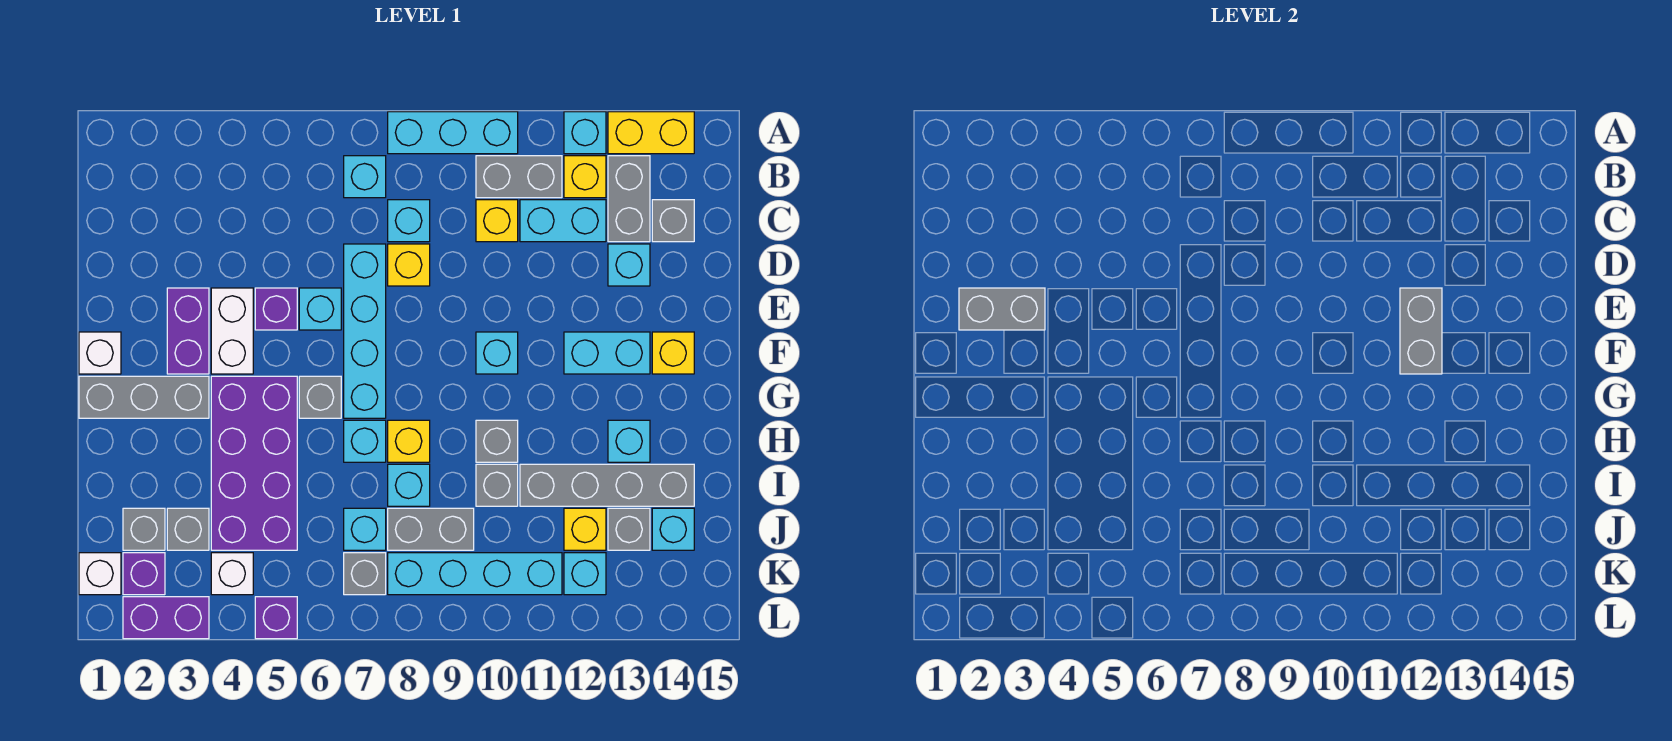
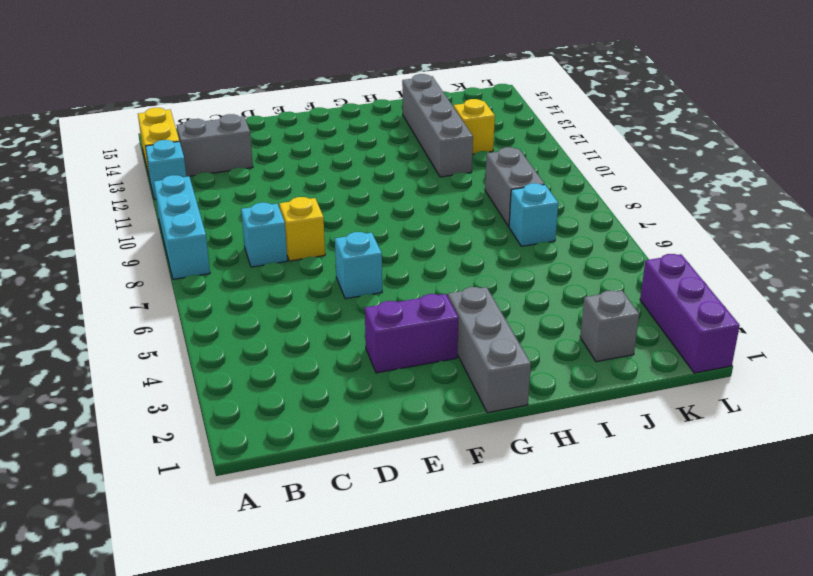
purple 1x3 brick [640,254,740,373] -> purple 1x2 brick [123,597,209,639]
none -> cyan 1x1 brick [344,156,386,198]
none -> grey 1x2 brick [476,156,562,198]
none -> yellow 1x1 brick [564,156,606,198]
none -> yellow 1x1 brick [476,200,518,242]

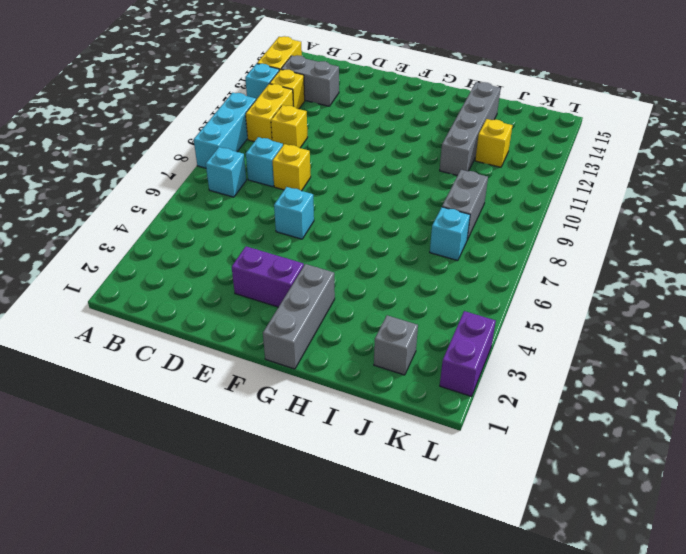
yellow 1x2 brick [246,84,293,142] -> grey 1x2 brick [476,156,562,198]
none -> cyan 1x2 brick [520,200,606,242]
none -> grey 1x1 brick [652,200,694,242]
none -> cyan 1x4 brick [344,244,386,418]
none -> cyan 1x1 brick [608,244,650,286]

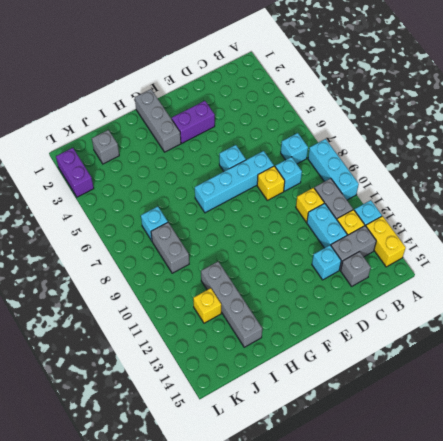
none -> white 1x2 brick [211,288,253,374]
none -> purple 1x1 brick [255,288,297,330]
none -> white 1x1 brick [79,332,121,374]
none -> cyan 1x1 brick [476,332,518,374]

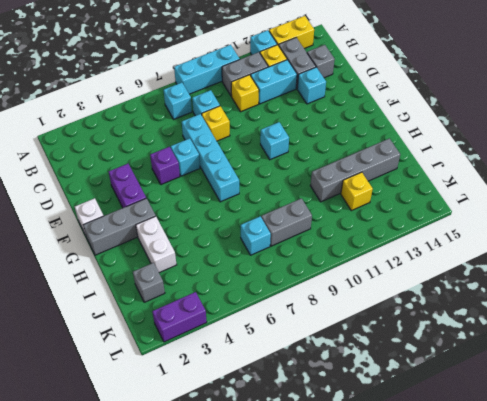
white 1x2 brick [136,216,177,273] -> white 1x2 brick moved to [211,288,253,374]
none -> cyan 1x2 brick [564,332,650,374]
none -> yellow 1x1 brick [652,332,694,374]
none -> purple 2x4 brick [211,376,297,550]
none -> grey 1x1 brick [299,376,341,418]

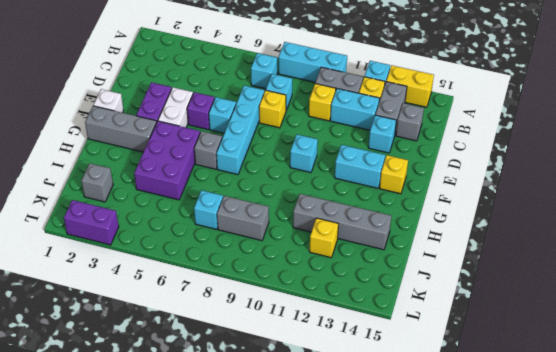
purple 2x3 brick [134,121,200,200] -> purple 2x4 brick [211,376,297,550]
none -> cyan 1x1 brick [344,420,386,462]
none -> yellow 1x1 brick [388,420,430,462]
none -> grey 1x1 brick [476,420,518,462]
none -> cyan 1x1 brick [608,420,650,462]

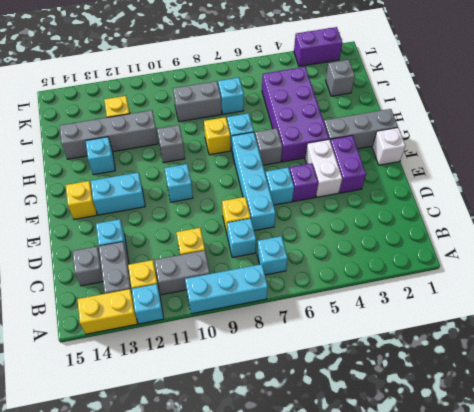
none -> cyan 1x2 brick [520,200,606,242]
none -> cyan 1x1 brick [388,464,430,506]
none -> grey 1x1 brick [476,464,518,506]
none -> grey 1x1 brick [167,508,209,550]

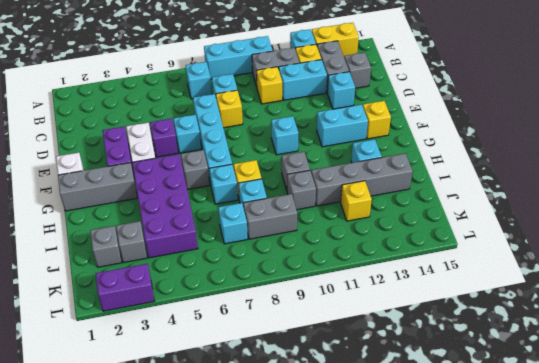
none -> grey 1x1 brick [608,508,650,550]
none -> cyan 1x1 brick [652,508,694,550]
none -> white 1x1 brick [79,553,121,595]
none -> purple 1x1 brick [123,553,165,595]

